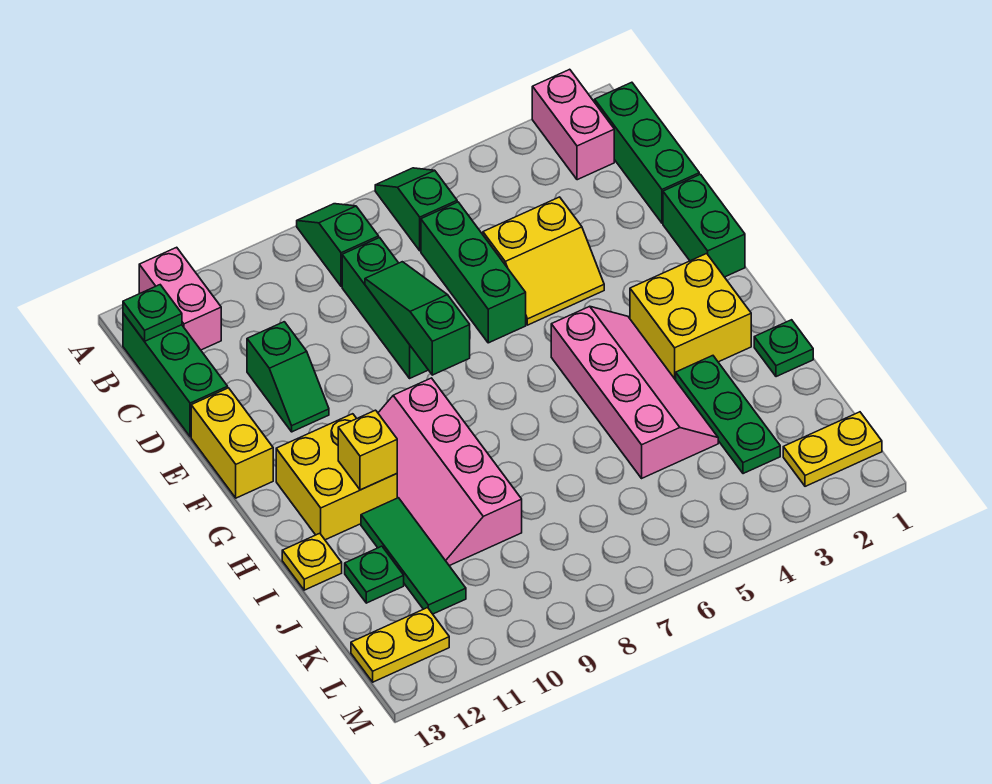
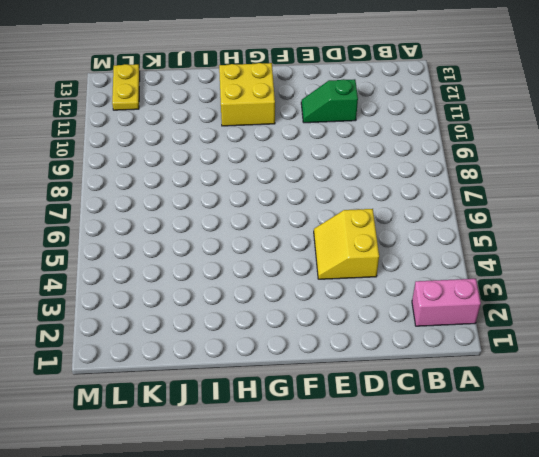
none -> green 1x2 slope [375,168,457,251]
none -> green 1x2 slope [297,204,379,287]
none -> pink 1x2 brick [139,247,221,350]

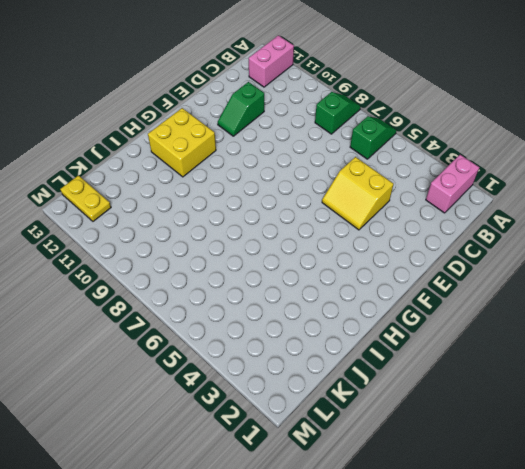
none -> green 1x3 brick [595,82,699,223]
none -> green 1x3 brick [123,313,228,437]
none -> green 1x3 brick [421,202,526,343]

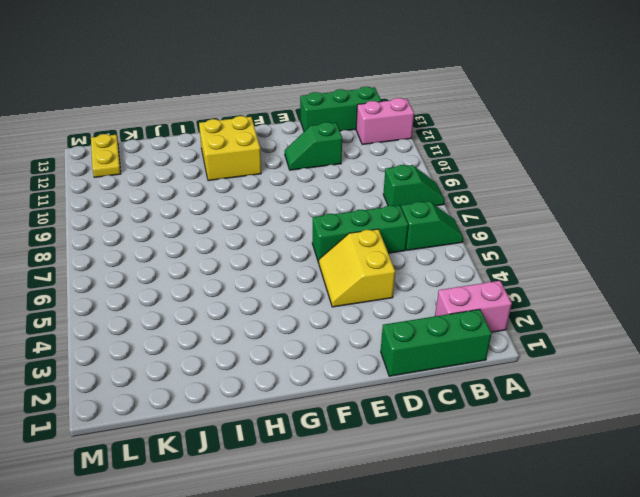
none -> green 1x3 brick [342,238,428,378]
none -> green 1x2 brick [663,174,745,277]
none -> yellow 1x2 brick [191,388,273,498]

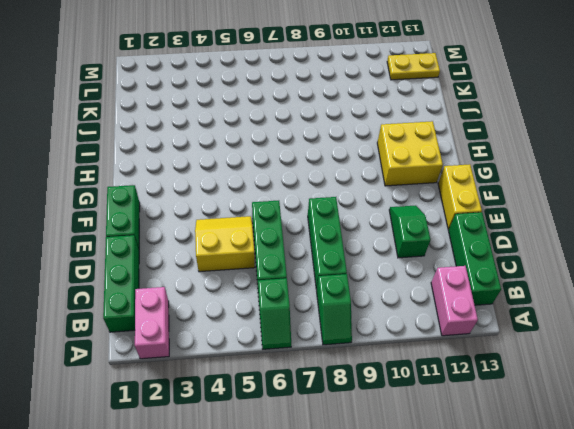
none -> yellow 2x2 brick [630,253,751,380]
none -> pink 2x4 slope [551,306,718,478]
none -> pink 2x4 slope [378,378,522,566]

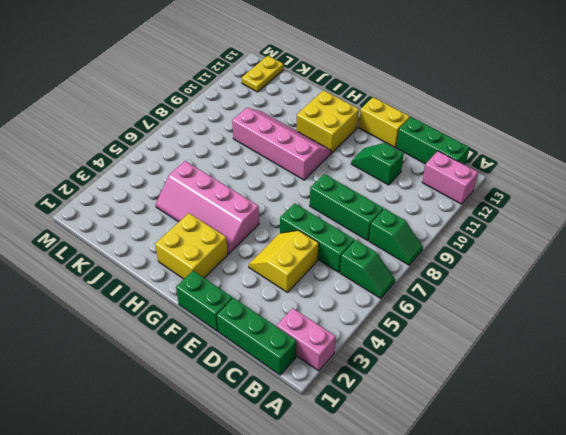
none -> green 1x1 plate [754,320,813,377]
none -> green 1x3 plate [676,356,780,474]
none -> green 1x3 tile [361,498,466,614]

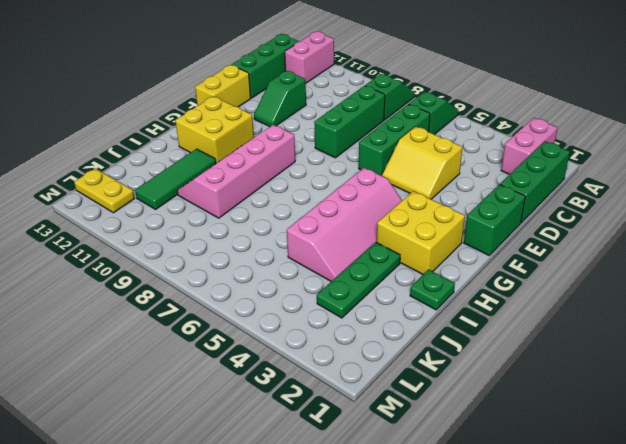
none -> yellow 1x1 plate [282,533,342,590]
none -> green 1x1 plate [345,546,404,603]
none -> yellow 1x2 plate [783,412,882,486]

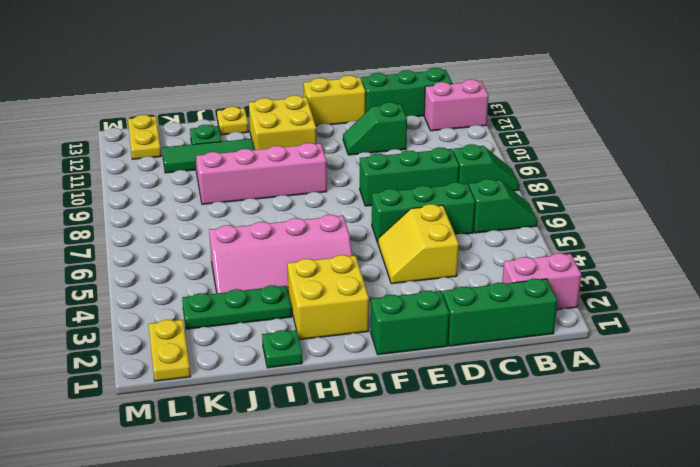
none -> green 1x1 plate [123,285,182,341]
none -> green 1x3 slope [365,262,470,375]
none -> yellow 1x1 brick [338,410,397,490]

